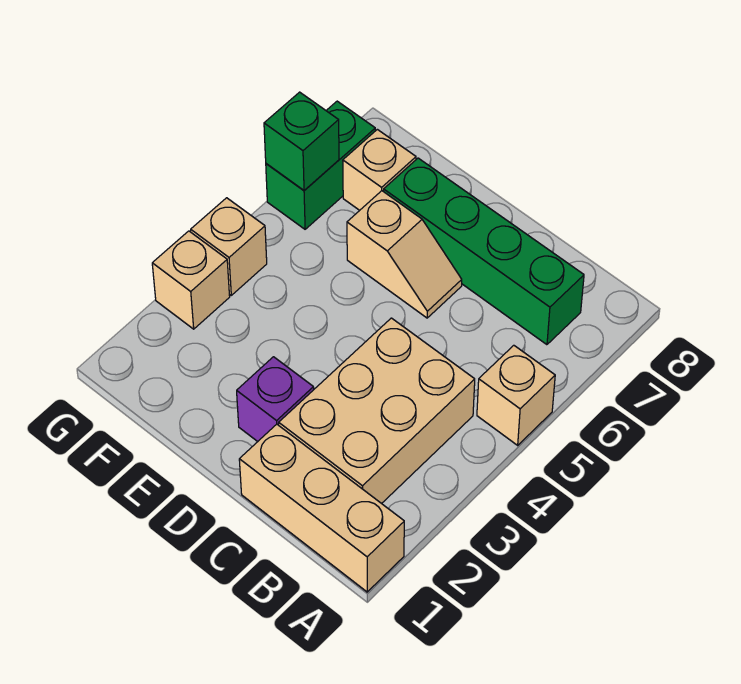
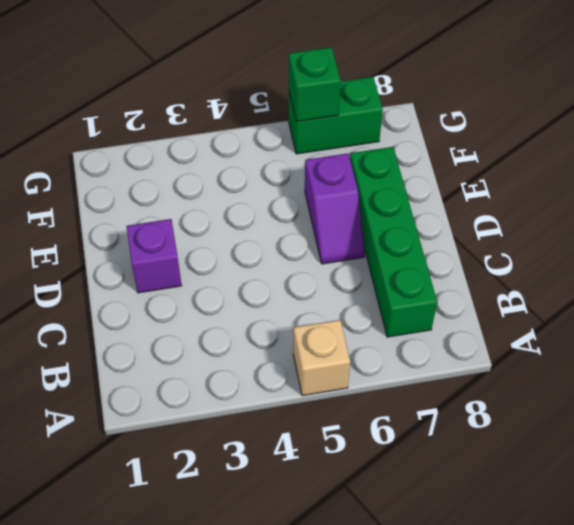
purple 1x2 slope [305,153,365,264] -> tan 1x2 slope [347,191,462,318]
none -> tan 1x3 brick [239,424,404,592]
none -> tan 2x3 brick [279,318,475,504]

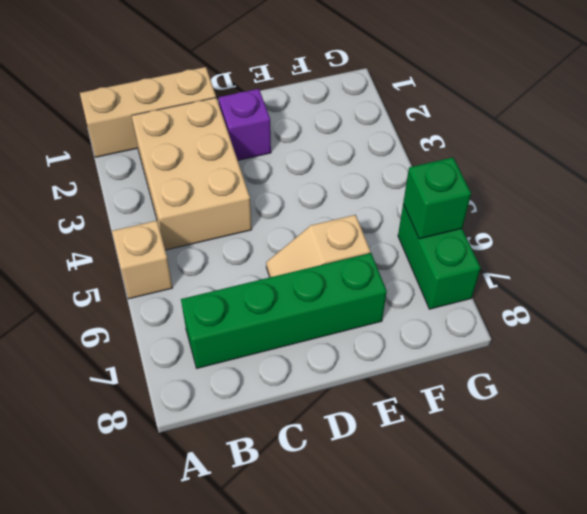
none -> tan 1x1 brick [343,129,416,210]
none -> tan 1x1 brick [152,231,230,329]

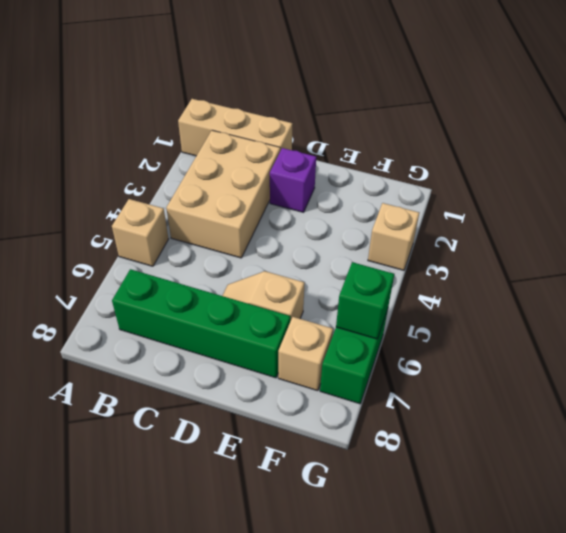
none -> tan 1x1 brick [191,198,267,295]

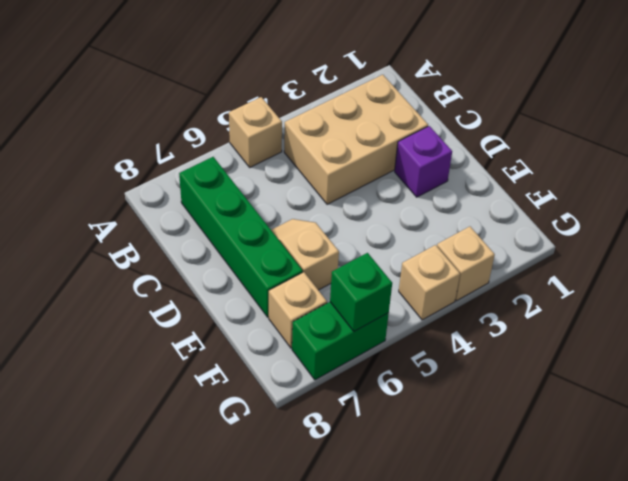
none -> tan 1x3 brick [239,424,404,592]

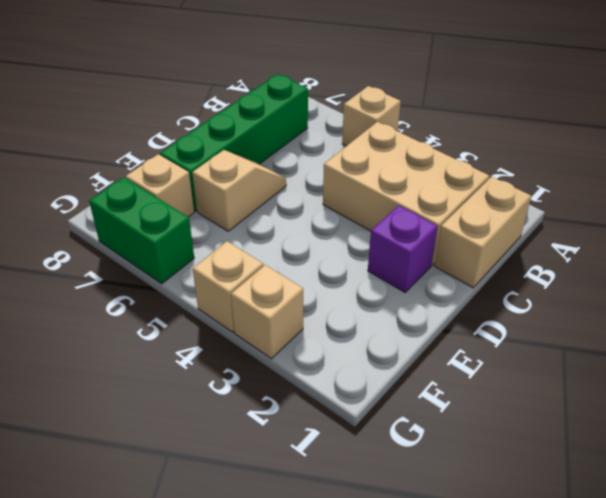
tan 1x2 brick [435,177,531,288] -> tan 1x3 brick [239,424,404,592]
none -> green 1x1 brick [264,92,339,190]

